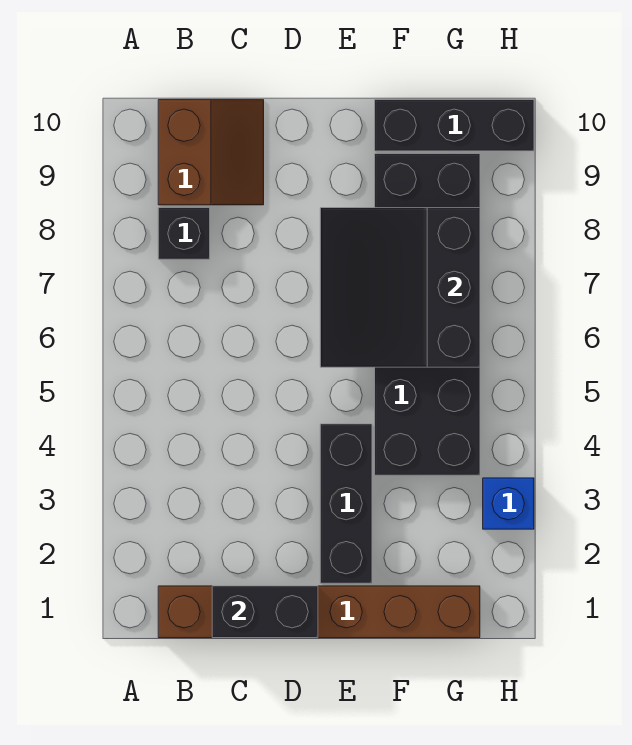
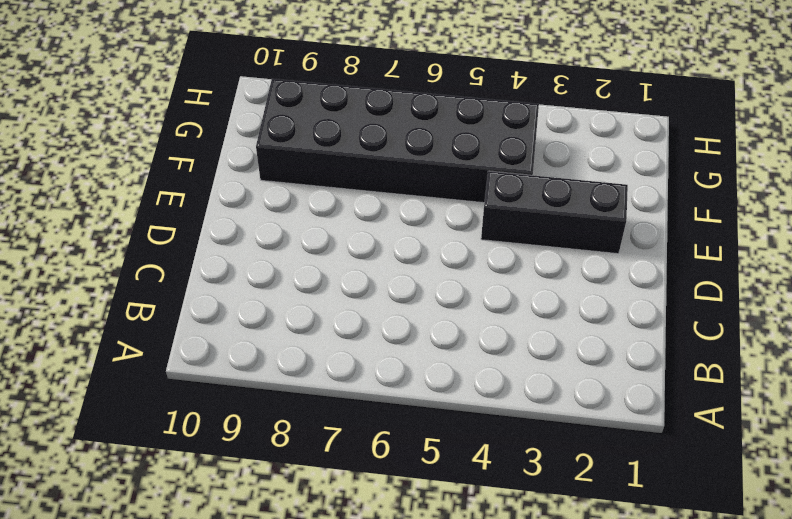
none -> brown 1x6 brick [158,586,480,638]
none -> black 1x1 brick [158,208,210,259]

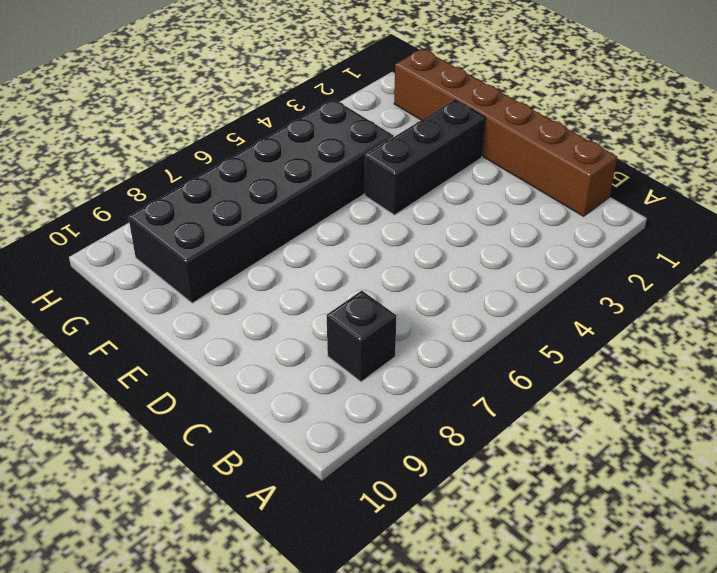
none -> brown 2x2 slope [158,100,264,205]
none -> black 1x3 brick [375,100,534,151]

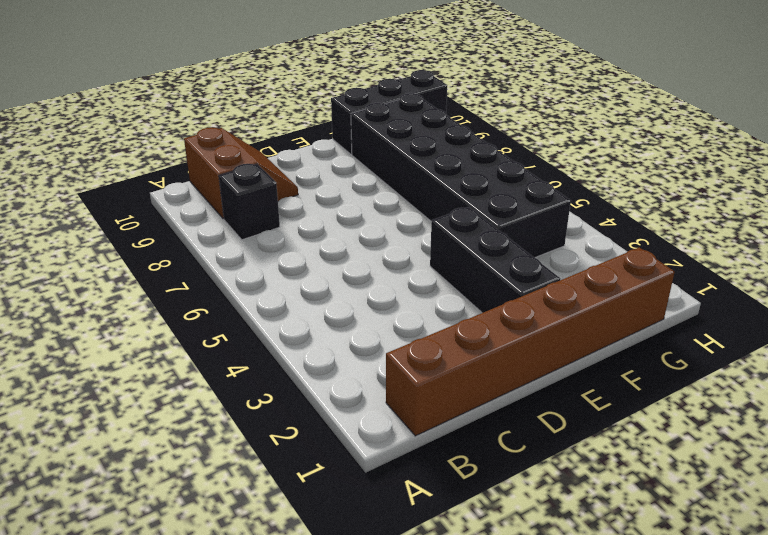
none -> blue 1x1 brick [483,478,534,529]
none -> black 1x2 brick [212,586,318,638]

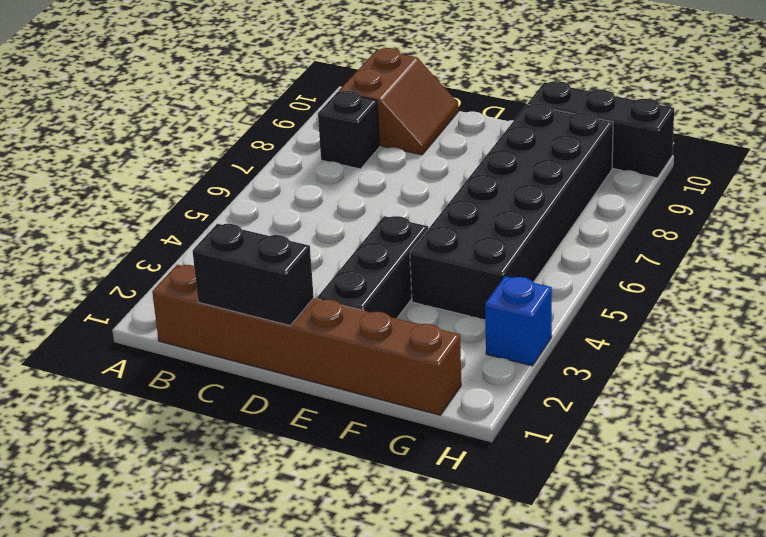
none -> black 3x3 slope [320,208,480,367]

